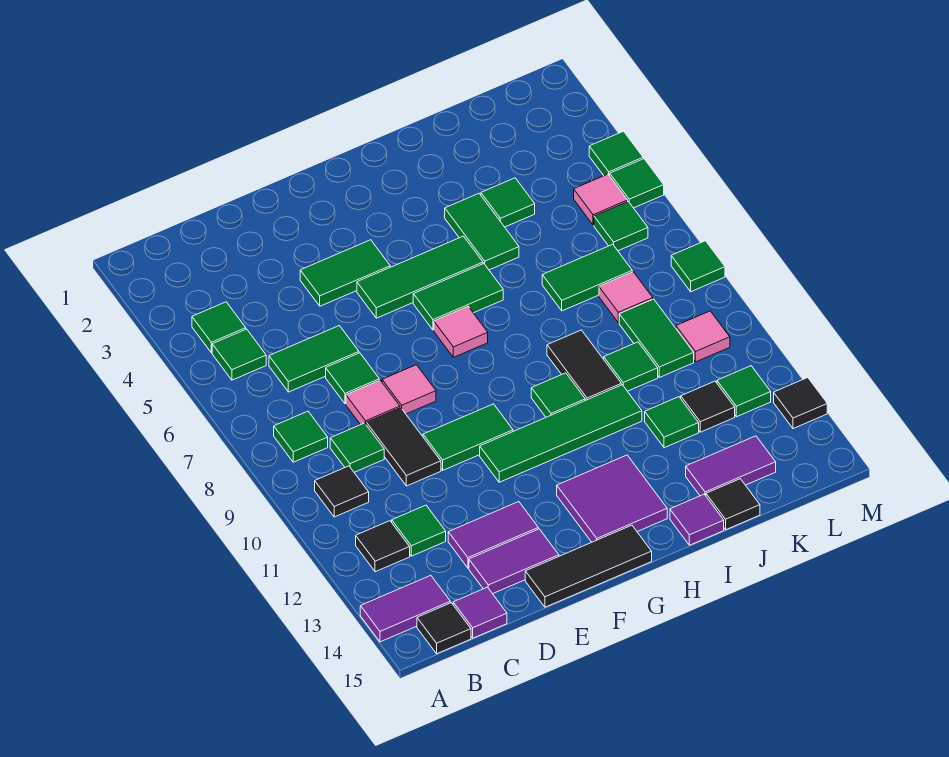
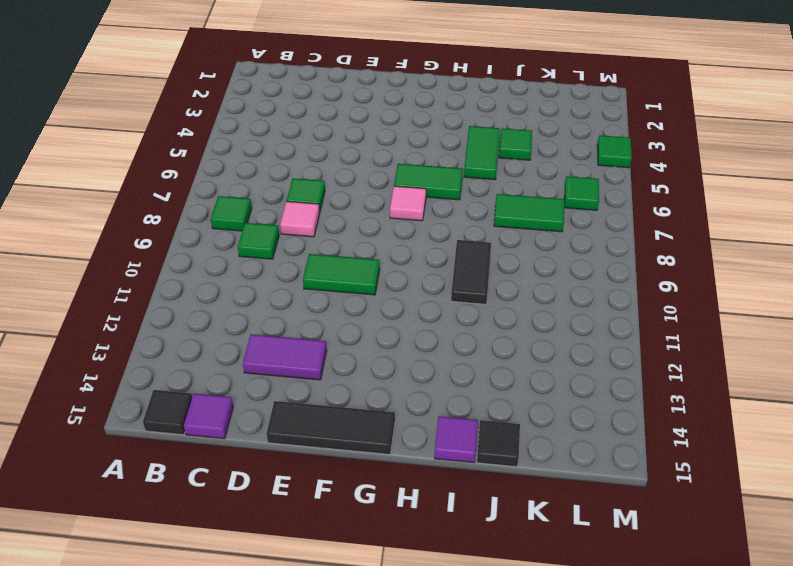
none -> purple 1x2 tile [360,575,450,642]
none -> green 1x1 tile [192,302,246,353]
none -> green 1x1 tile [212,329,266,380]
none -> black 1x1 tile [315,466,369,517]

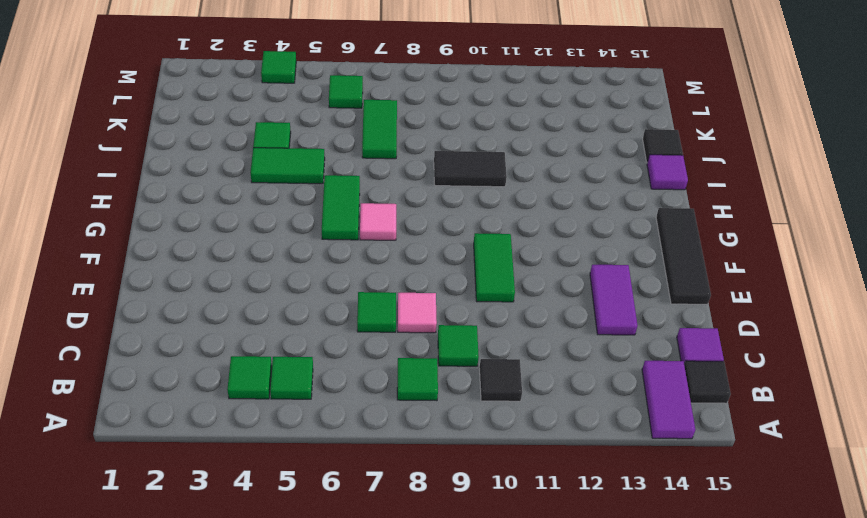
none -> black 1x1 tile [356,521,410,572]
none -> green 1x2 tile [269,326,359,392]
none -> green 1x1 tile [392,505,446,556]
none -> black 1x2 tile [367,408,441,486]

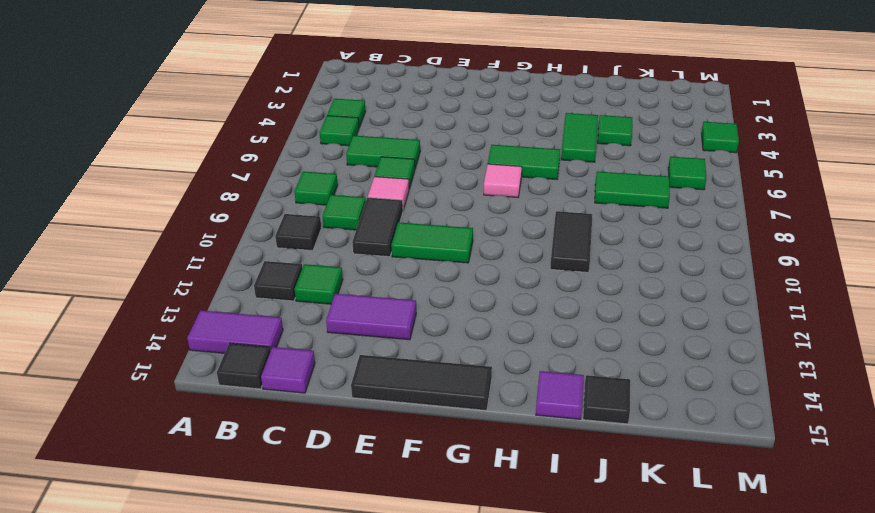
none -> purple 1x2 tile [469,529,559,594]
none -> green 1x2 tile [300,240,390,306]
none -> pink 1x1 tile [382,365,436,414]
none -> green 1x3 tile [357,236,483,318]

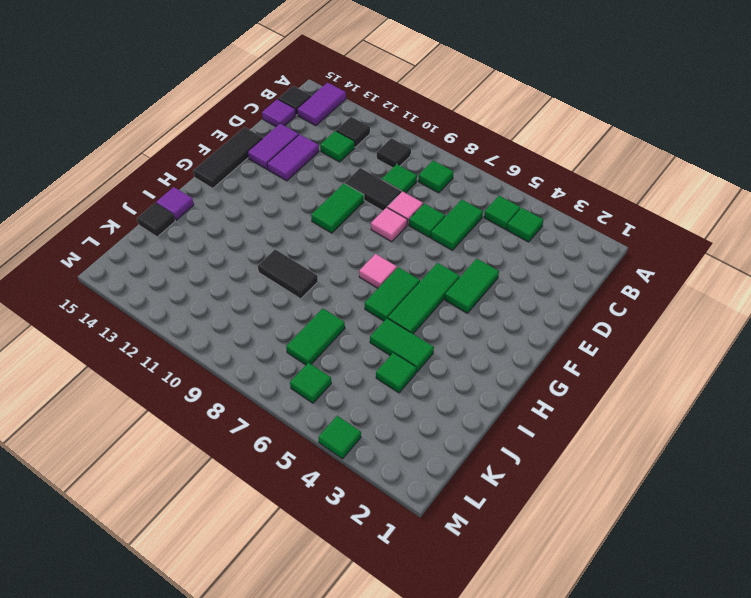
none -> green 1x4 tile [480,385,642,482]
none -> purple 2x2 tile [557,455,667,542]
none -> green 1x1 tile [531,373,585,417]
none -> green 1x1 tile [604,342,658,391]

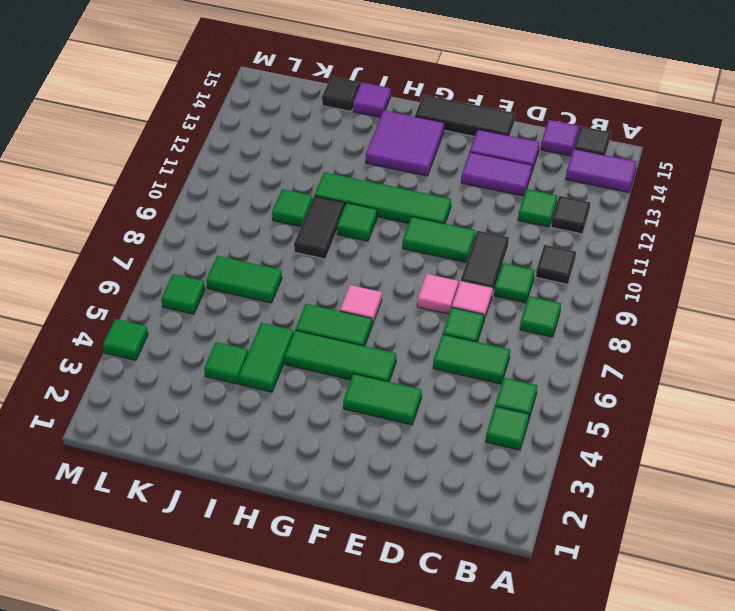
none -> green 1x1 tile [645,397,699,448]
none -> purple 1x2 tile [686,436,776,496]
none -> pink 1x1 tile [599,272,653,323]
none -> green 1x2 tile [619,299,694,377]

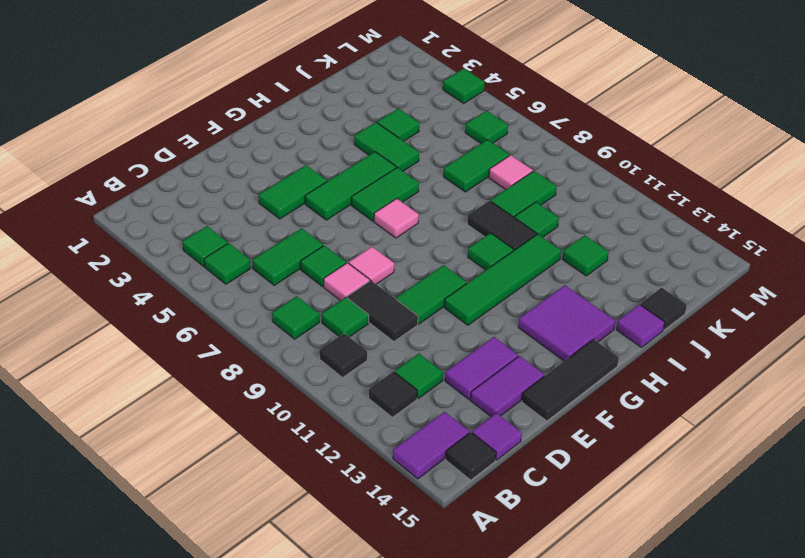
green 1x2 tile [491,171,557,217] -> green 1x2 tile turned to [619,299,694,377]
none -> purple 1x2 tile [686,436,776,496]
none -> black 1x1 tile [681,381,735,432]
none -> pink 1x1 tile [574,174,628,225]
none -> pink 1x1 tile [676,311,730,362]

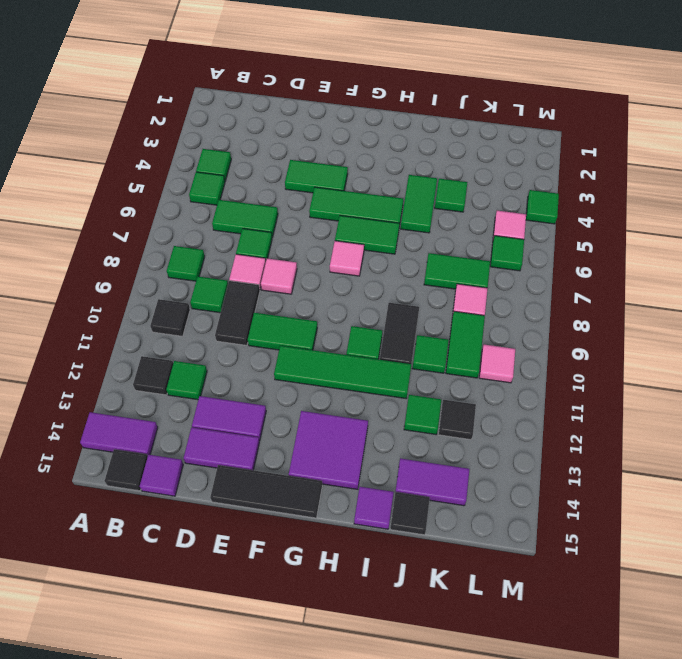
none -> green 1x1 tile [717,366,771,417]
none -> green 1x1 tile [610,159,664,208]
none -> green 1x1 tile [671,241,725,292]
none -> black 1x1 tile [774,378,827,429]

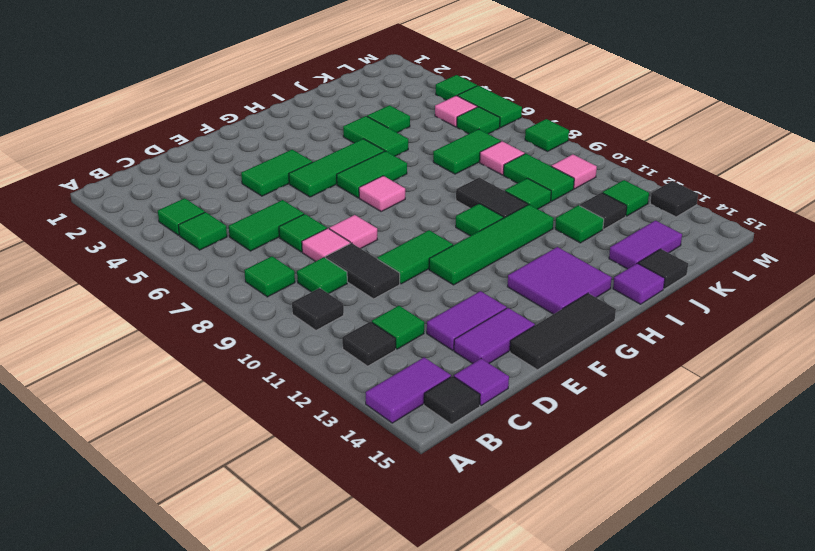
green 1x2 tile [457,86,522,128] -> green 1x1 tile [610,159,664,208]

